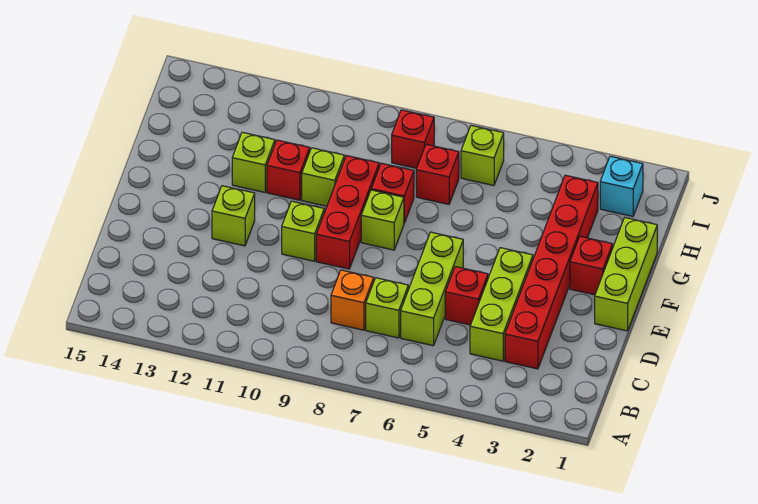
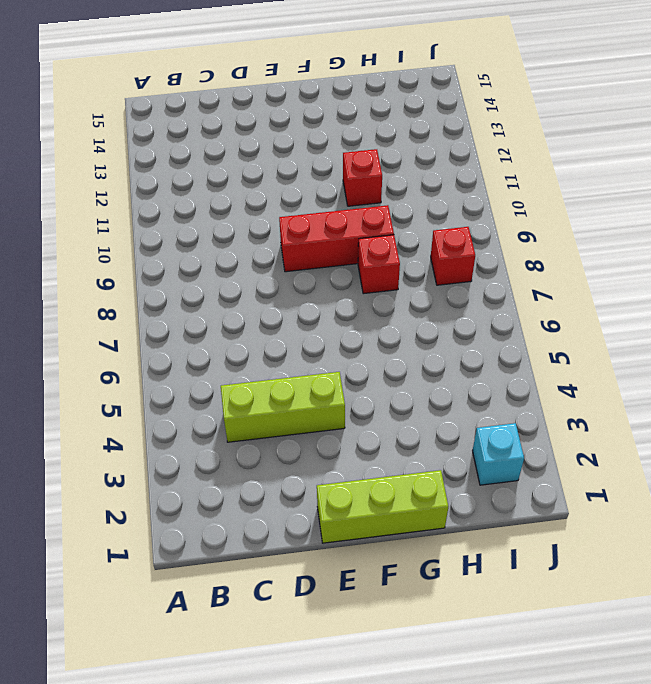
none -> red 1x6 brick [505,175,598,369]
none -> lime 1x3 brick [401,232,463,346]
none -> lime 1x1 brick [366,278,408,338]

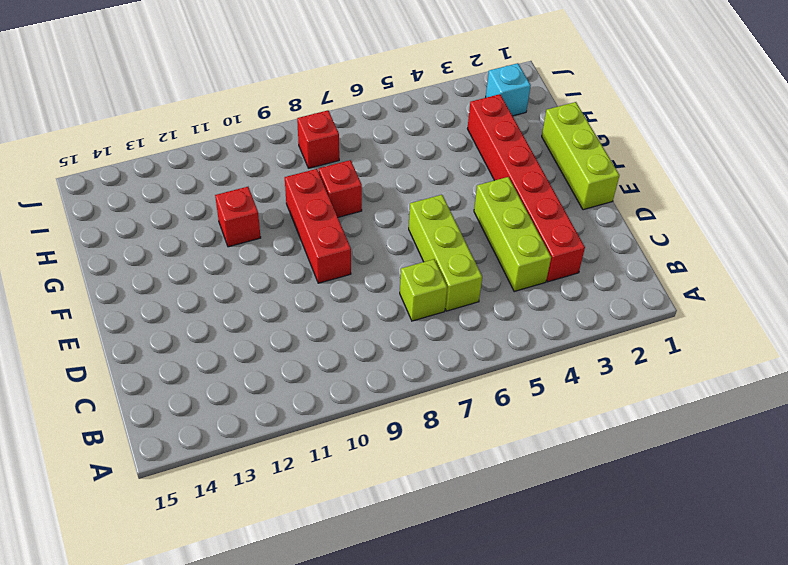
none -> orange 1x1 brick [331,270,374,330]
none -> red 1x1 brick [445,267,488,325]
none -> lime 1x1 brick [282,201,324,261]

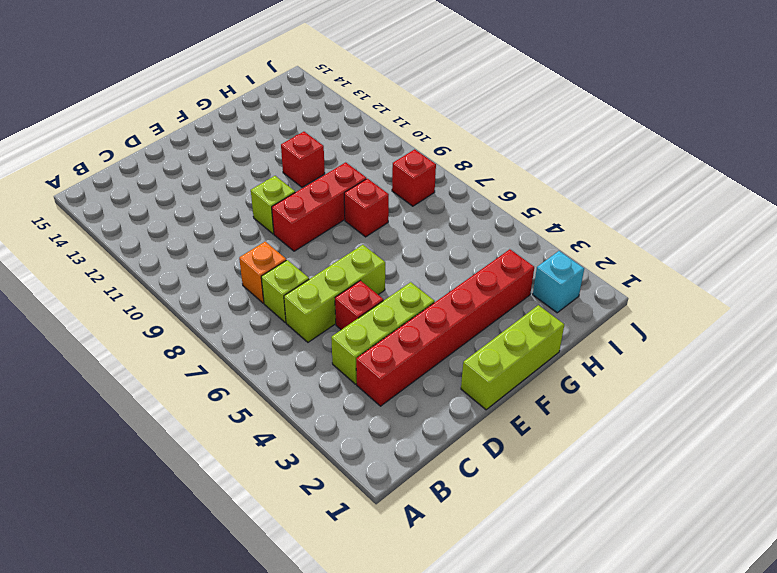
none -> lime 1x1 brick [212,186,255,246]
none -> red 1x1 brick [570,237,613,295]
none -> lime 1x1 brick [361,190,404,250]

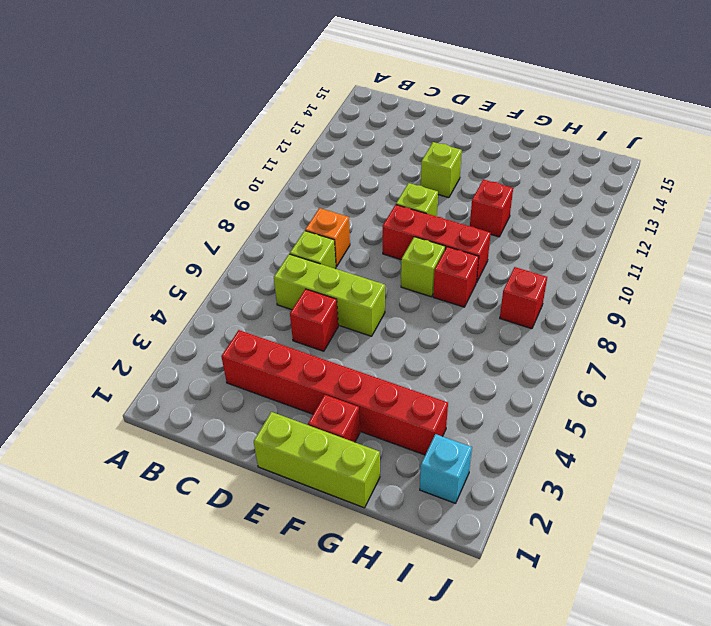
none -> lime 1x3 brick [470,248,533,361]
none -> lime 1x1 brick [302,148,344,206]
none -> lime 1x1 brick [232,132,275,192]

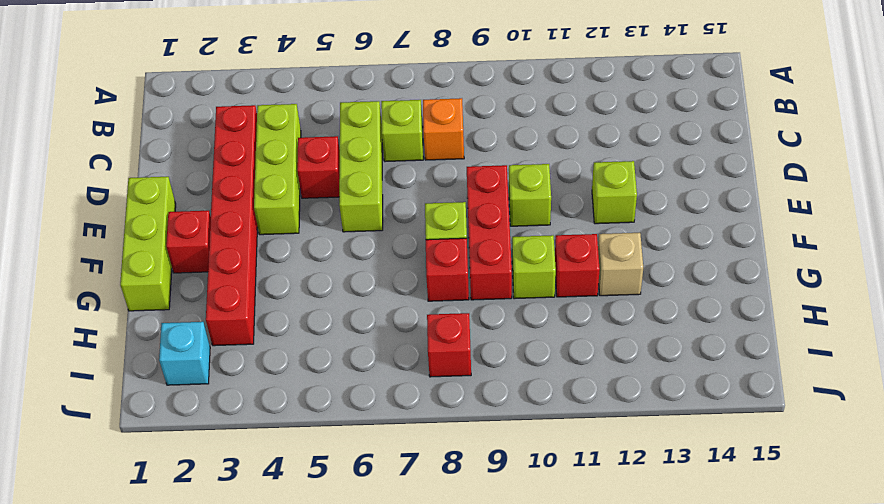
tan 1x1 brick [598,233,643,296] -> lime 1x1 brick [232,132,275,192]
none -> red 1x1 brick [416,144,459,204]
none -> lime 1x1 brick [461,125,504,186]

